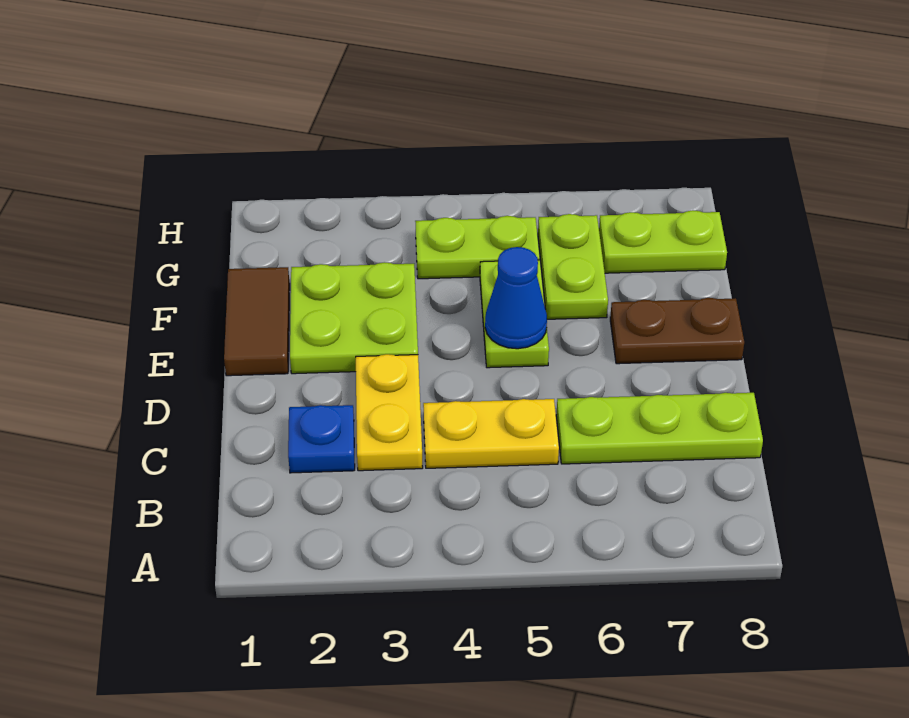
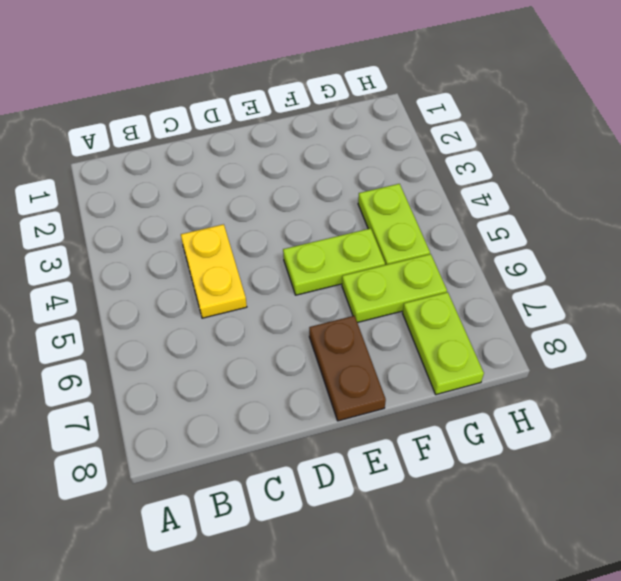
none -> blue 1x1 plate [288,405,355,473]
none -> yellow 1x2 plate [356,354,423,471]
none -> lime 1x3 plate [556,393,763,464]

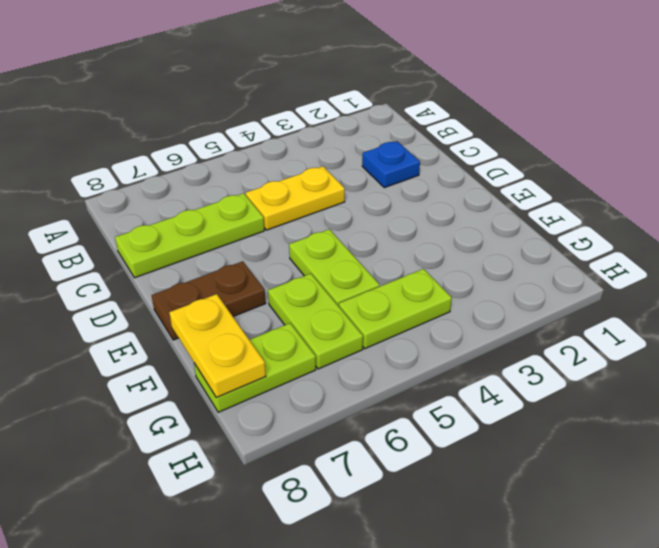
yellow 1x2 plate [169,294,266,398] -> yellow 1x2 plate moved to [356,354,423,471]
none -> brown 1x2 tile [224,267,290,376]
none -> lime 2x2 plate [290,262,418,374]
none -> blue 1x1 cone [485,247,547,349]

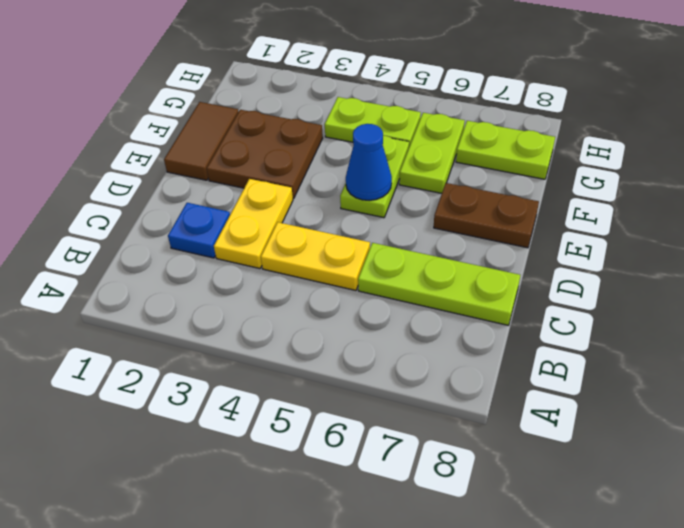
brown 2x2 plate [207,110,323,199] -> lime 2x2 plate [290,262,418,374]

